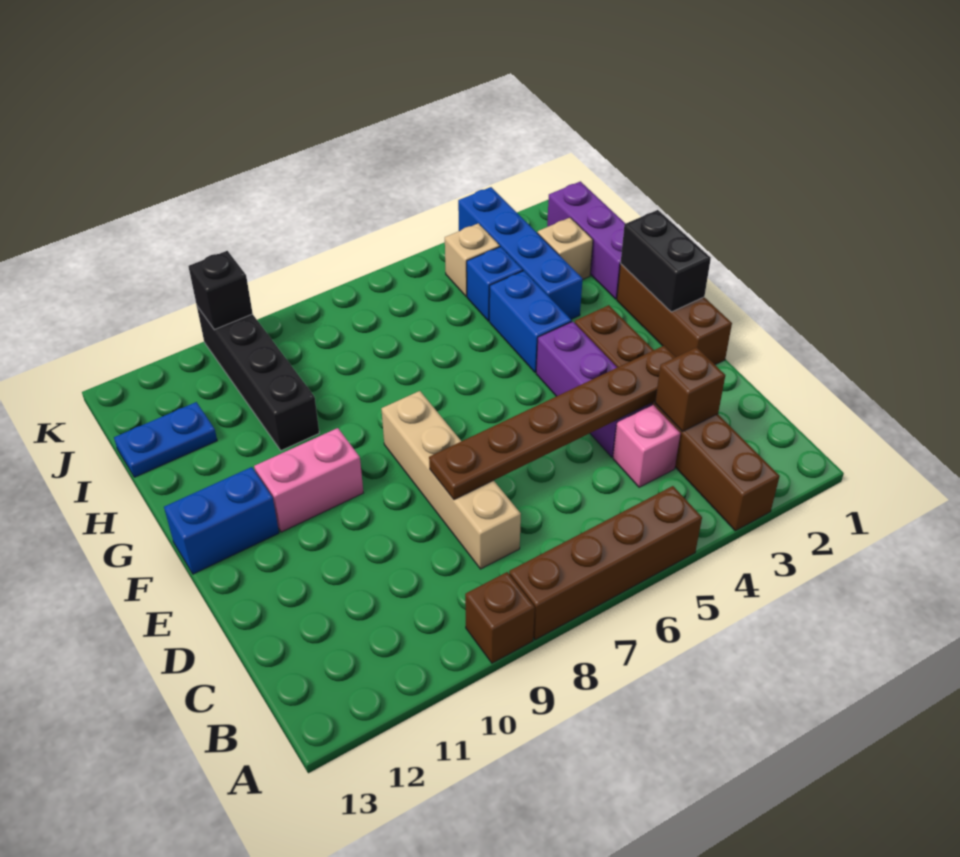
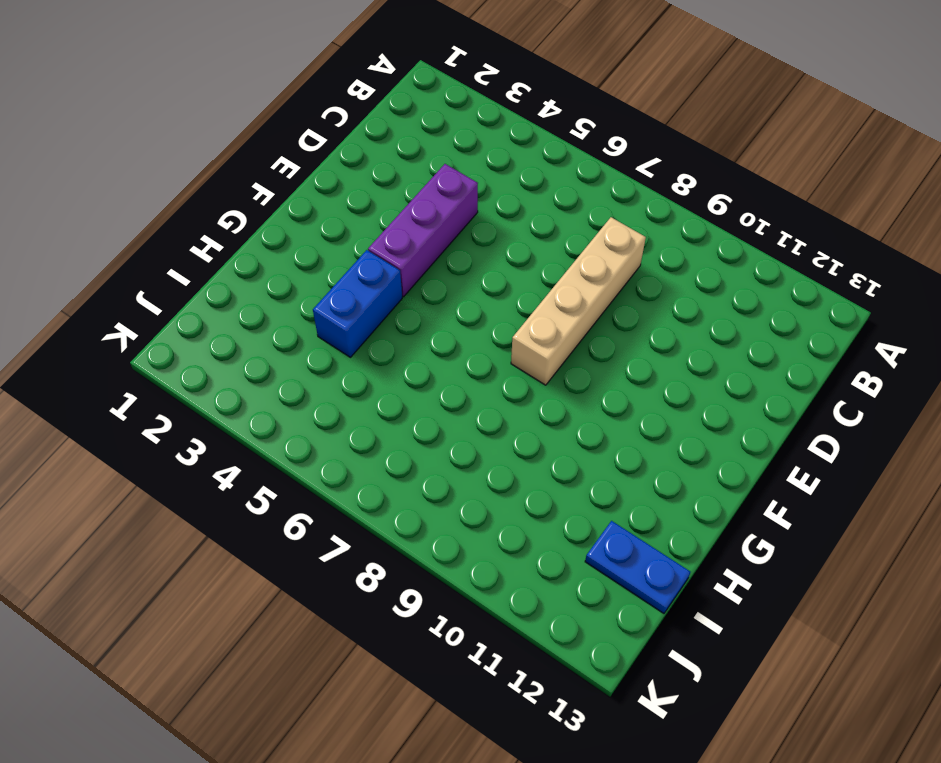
none -> brown 1x6 brick [575,305,780,531]
none -> brown 1x4 brick [509,486,702,640]
none -> brown 1x1 brick [465,572,535,663]

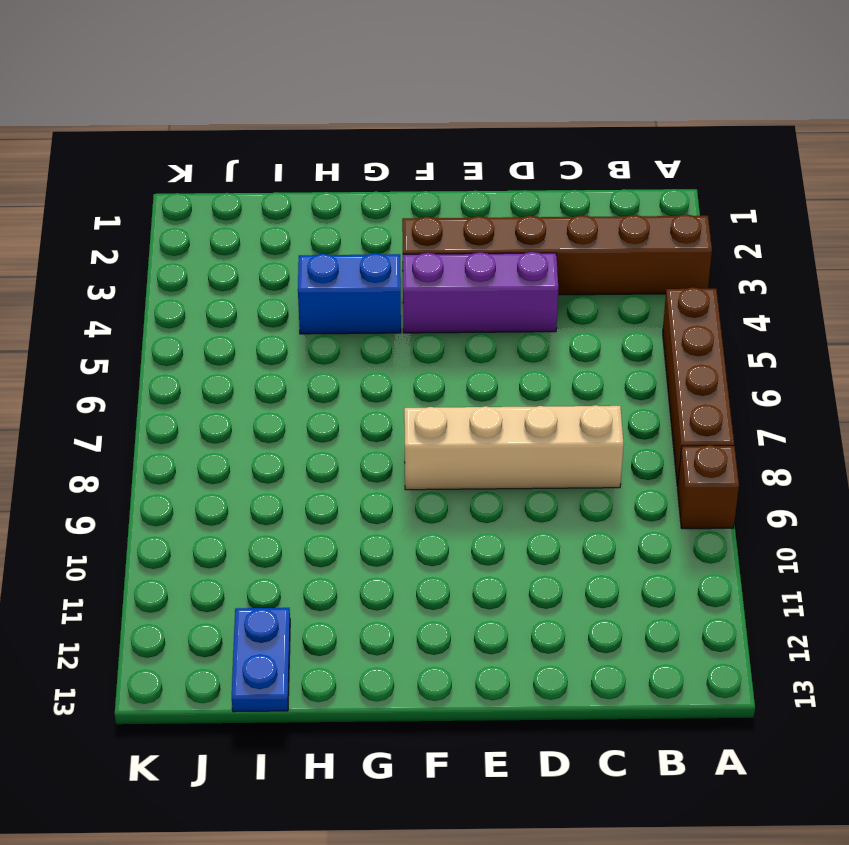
none -> pink 1x1 brick [613,405,680,487]
none -> brown 1x3 brick [617,264,732,365]
none -> pink 1x2 brick [254,428,363,532]

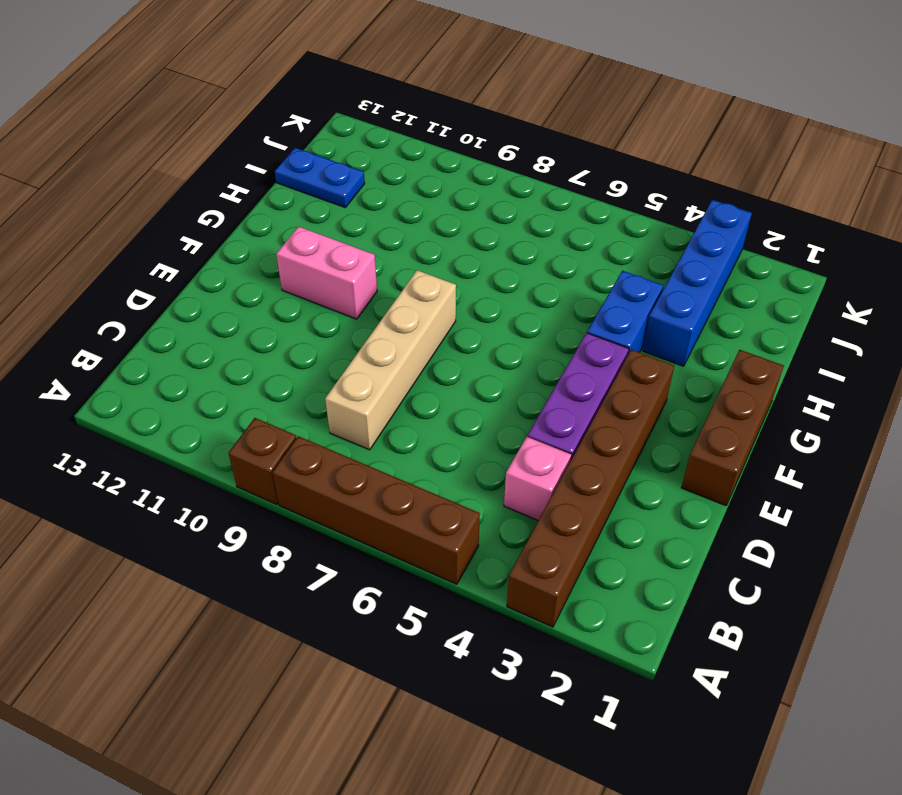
none -> blue 1x2 brick [164,467,279,574]
none -> purple 1x3 brick [547,181,626,299]
none -> black 1x4 brick [197,306,319,451]

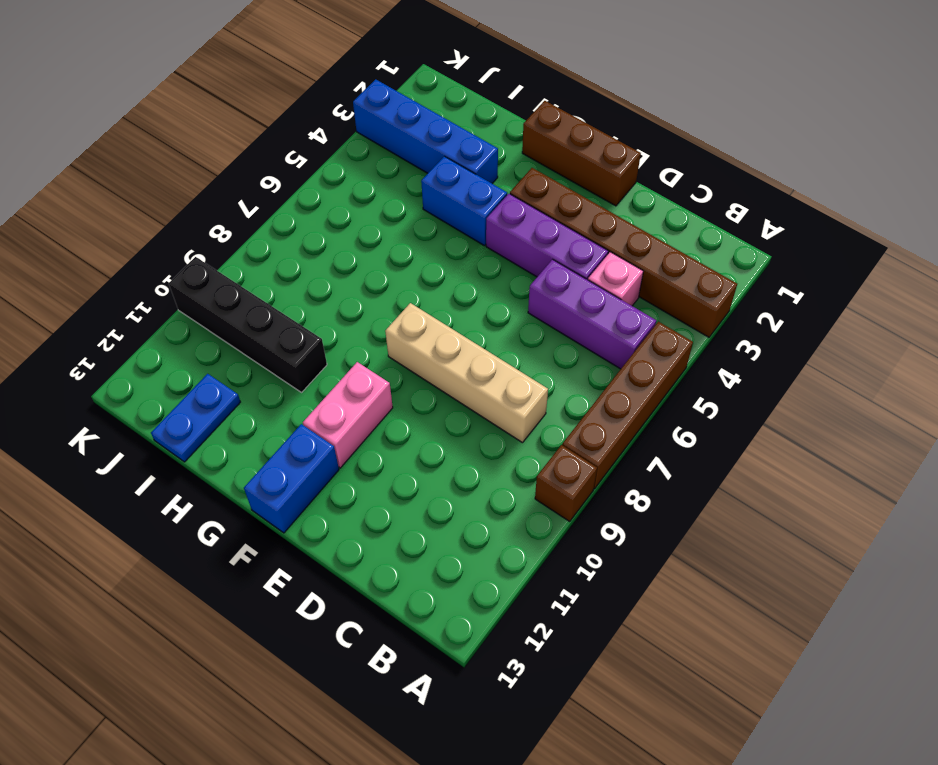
purple 1x3 brick [528,259,656,369] -> purple 1x3 brick moved to [547,181,626,299]
none -> tan 1x1 brick [537,218,593,279]
none -> blue 1x1 brick [467,247,523,321]
none -> tan 1x1 brick [445,223,500,297]

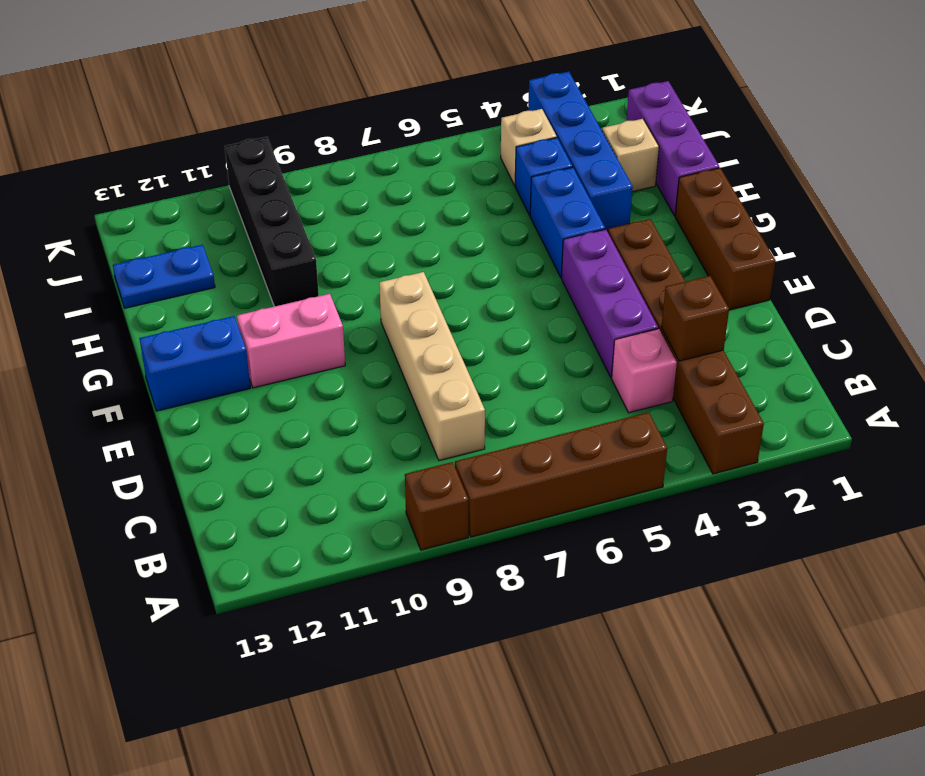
none -> brown 1x6 plate [429,346,675,500]
none -> black 1x2 brick [621,210,711,312]
none -> black 1x1 brick [189,251,253,330]

